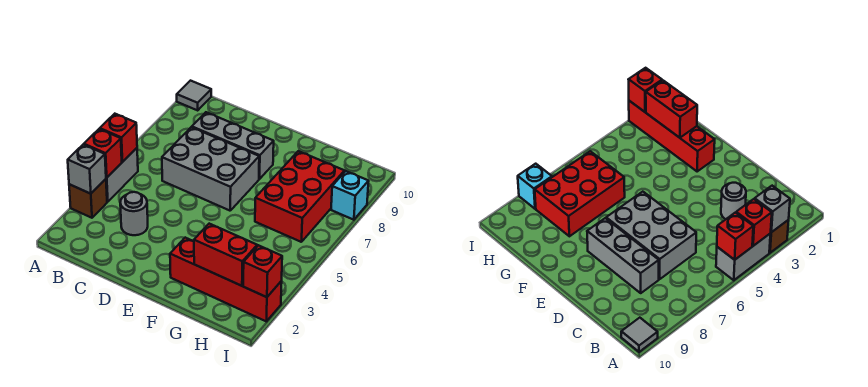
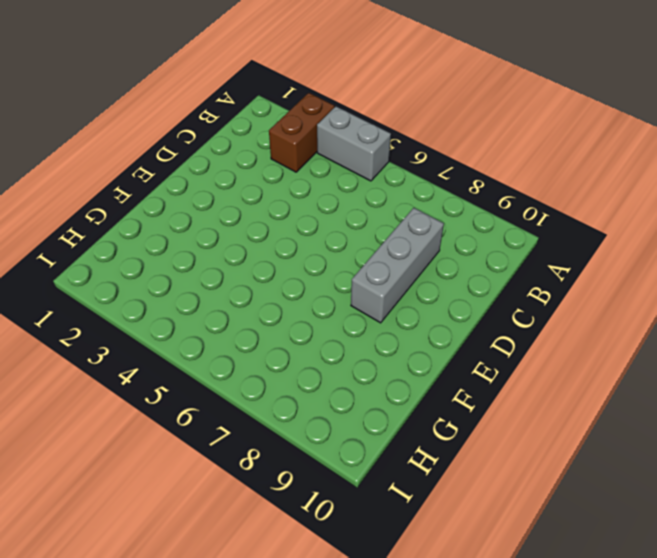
brown 1x2 brick [269,93,335,172] -> brown 1x1 brick [69,179,107,218]
none -> grey 1x1 tile [177,81,211,110]
none -> grey 1x1 round brick [120,192,148,235]
none -> grey 2x3 brick [162,127,259,211]

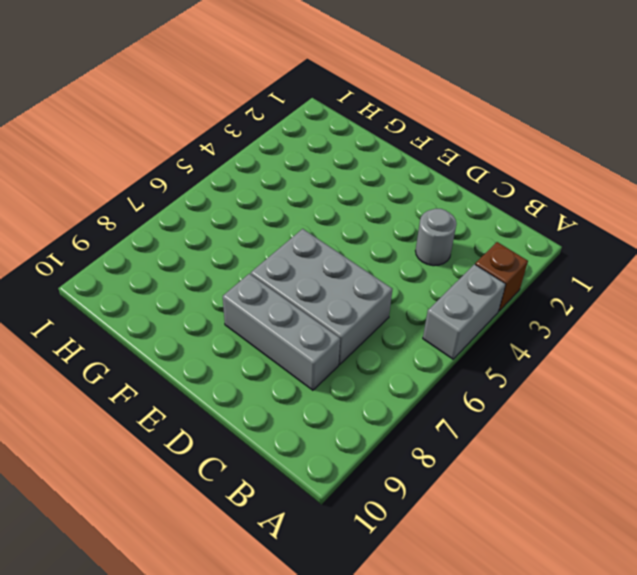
none -> grey 1x1 tile [177,81,211,110]
none -> red 1x4 brick [170,238,282,321]
none -> red 2x3 brick [255,151,344,242]

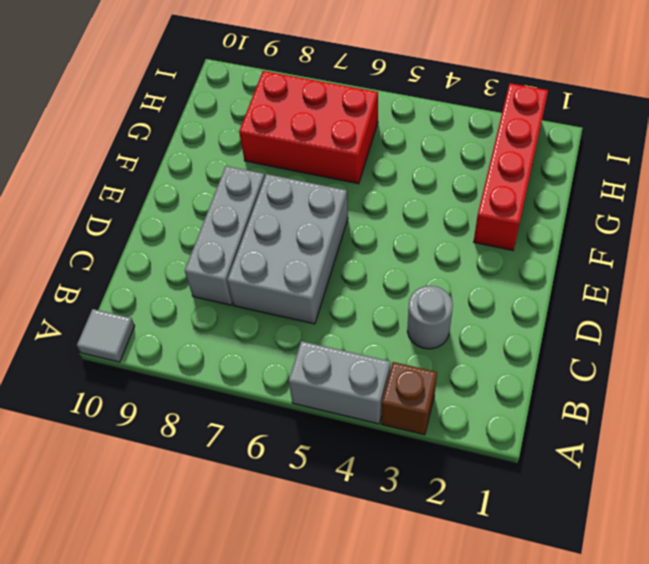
none -> cyan 1x1 brick [331,171,369,220]
none -> grey 1x1 brick [68,145,106,194]
none -> red 1x1 brick [84,129,122,178]

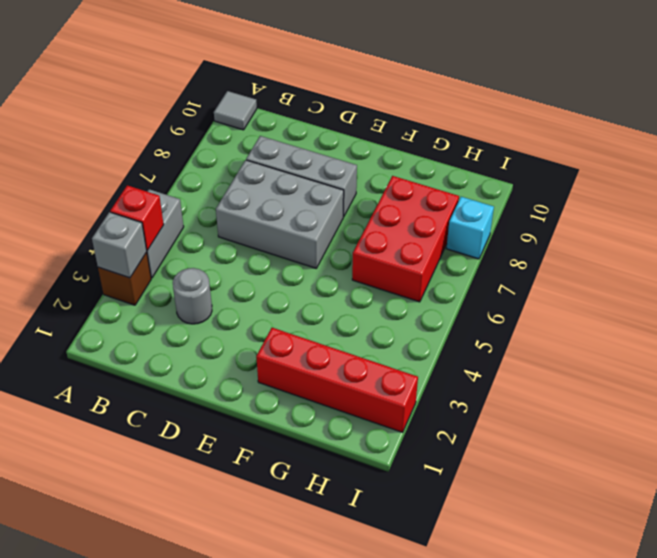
none -> red 1x1 brick [100,114,137,162]
none -> red 1x2 brick [194,224,257,286]
none -> red 1x1 brick [243,245,282,297]

